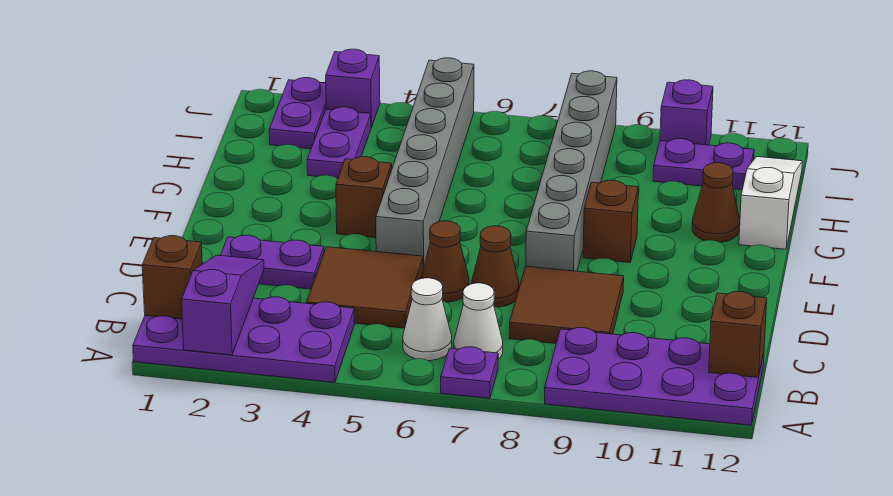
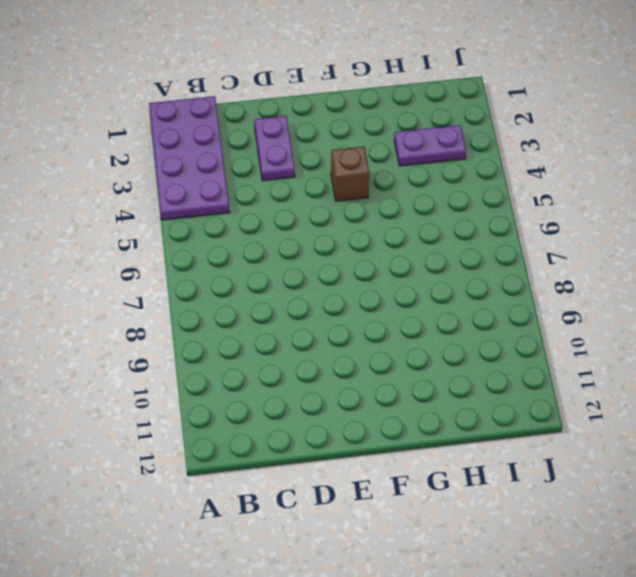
none -> purple 1x1 plate [441,347,498,398]
none -> purple 2x4 plate [545,328,764,425]
none -> white 1x1 cone [403,278,452,361]

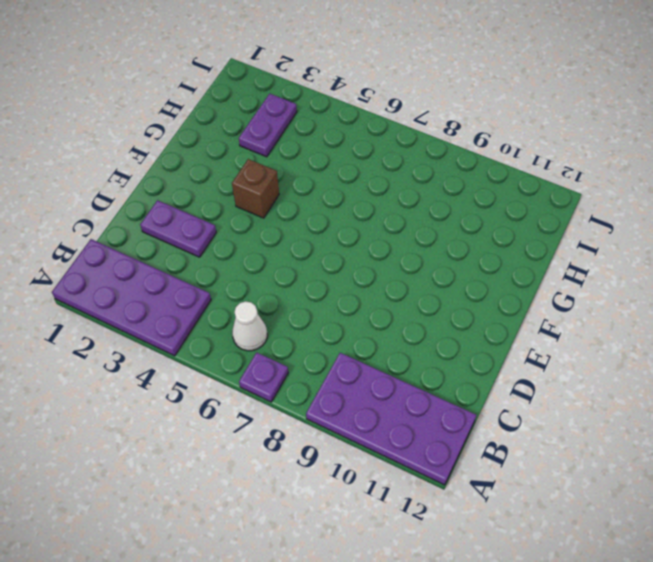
none -> white 1x1 cone [454,283,503,360]
none -> brown 2x2 tile [307,247,423,328]
none -> brown 2x2 tile [509,266,624,343]

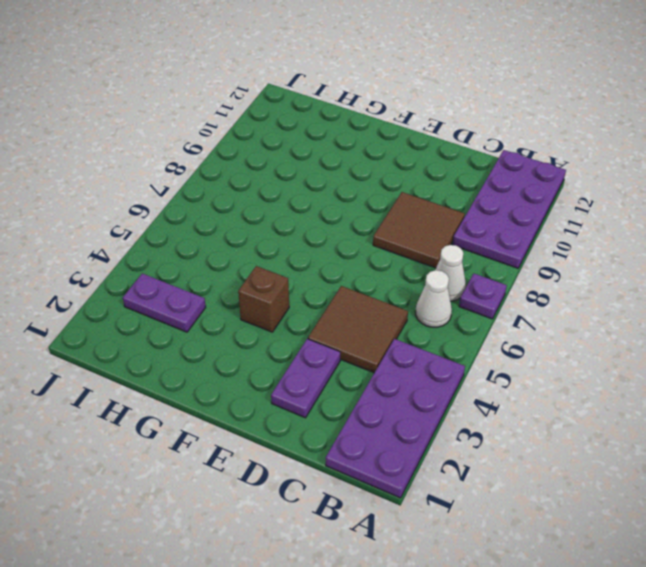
none -> brown 1x1 cone [421,221,469,302]
none -> brown 1x1 cone [471,226,519,307]
none -> grey 1x6 brick [376,58,474,269]

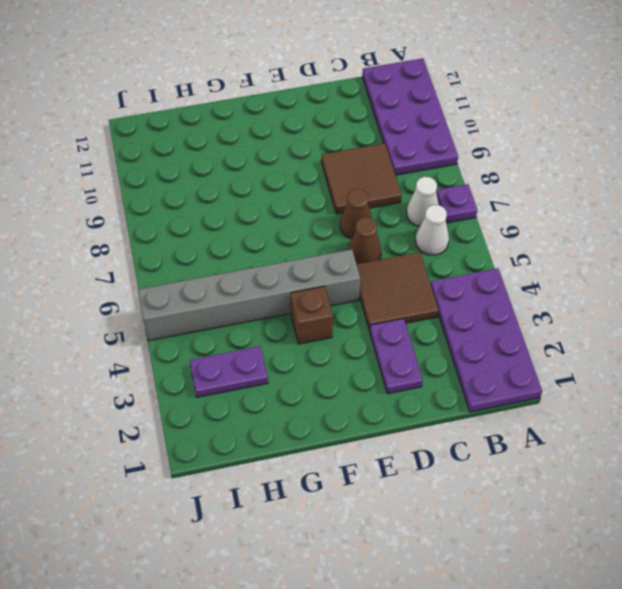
none -> grey 1x6 brick [526,71,617,271]
none -> brown 1x1 brick [583,180,639,263]
none -> brown 1x1 cone [692,163,740,242]

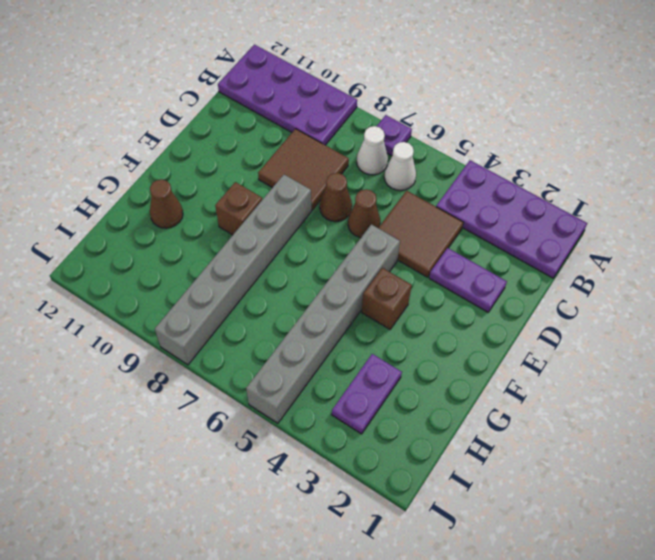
none -> white 1x3 slope [739,157,802,249]
none -> purple 1x2 plate [269,78,326,149]
none -> purple 1x2 plate [653,139,754,190]

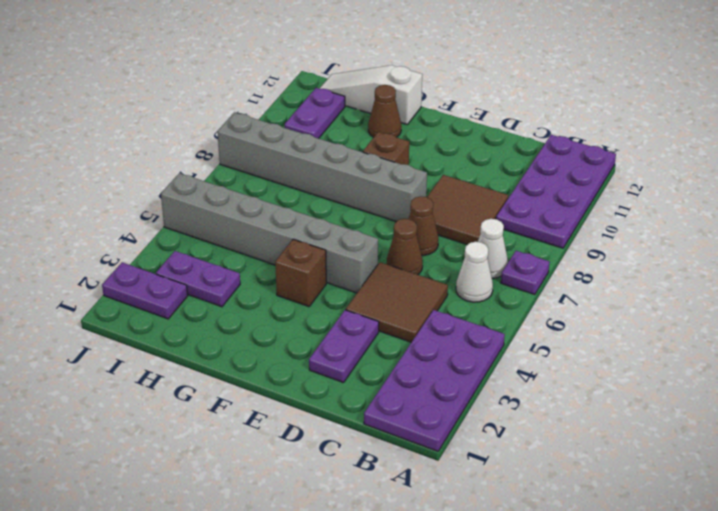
none -> purple 1x1 brick [326,49,380,127]
none -> purple 1x1 brick [660,80,713,145]
none -> purple 1x3 slope [182,255,264,355]

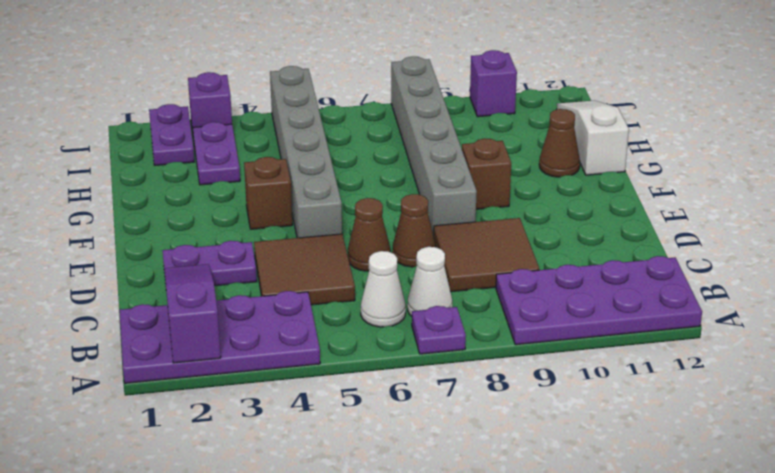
none -> purple 1x2 plate [653,139,754,190]
none -> brown 1x1 brick [142,236,202,319]
none -> brown 1x1 brick [709,292,767,378]

